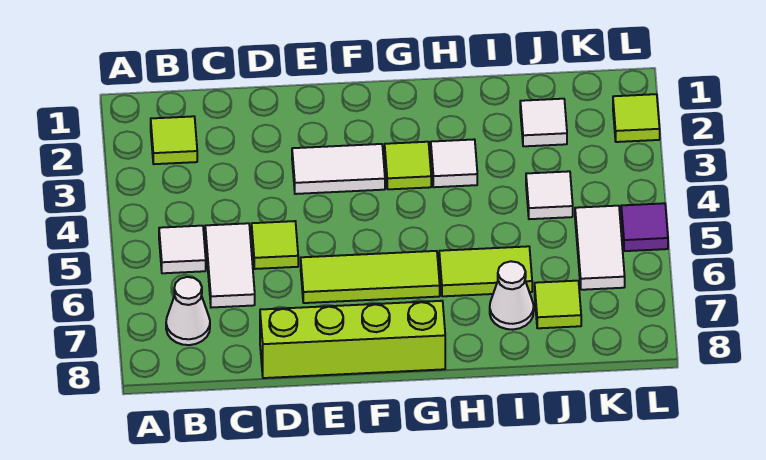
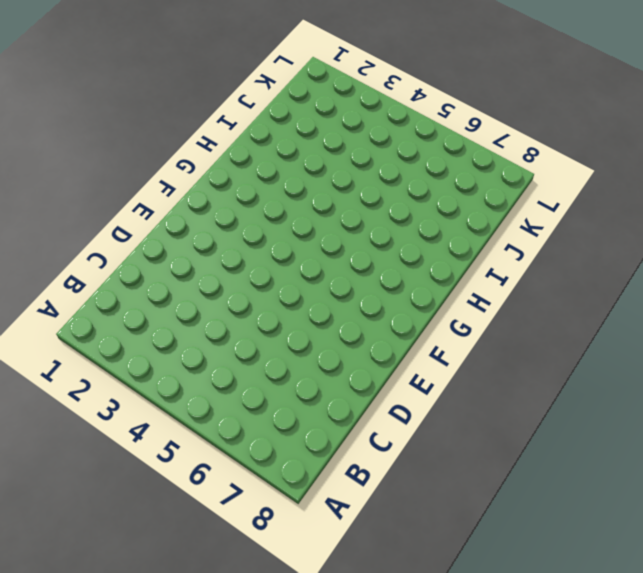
none -> lime 1x1 tile [151,116,197,164]
none -> white 1x1 tile [159,226,206,273]
none -> white 1x1 cone [166,277,210,345]

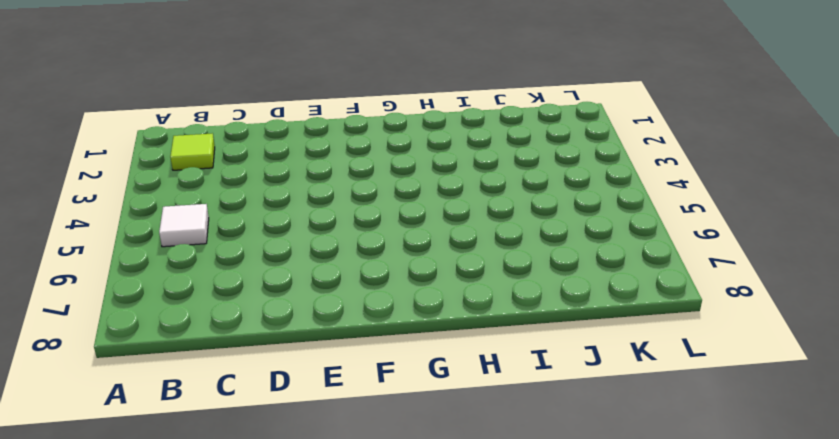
none -> white 1x1 cone [166,277,210,345]
none -> white 1x2 tile [205,223,255,308]
none -> lime 1x1 tile [252,221,298,269]

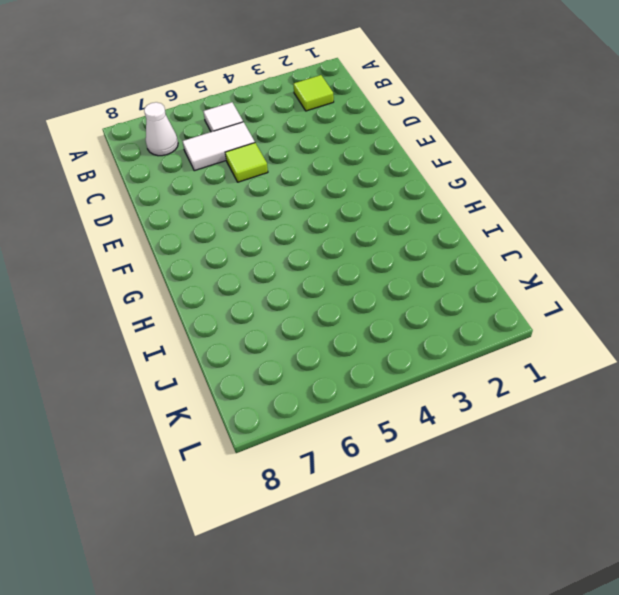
none -> lime 1x4 brick [260,301,445,378]
none -> white 1x2 tile [292,144,385,194]
none -> lime 1x3 tile [301,251,440,303]

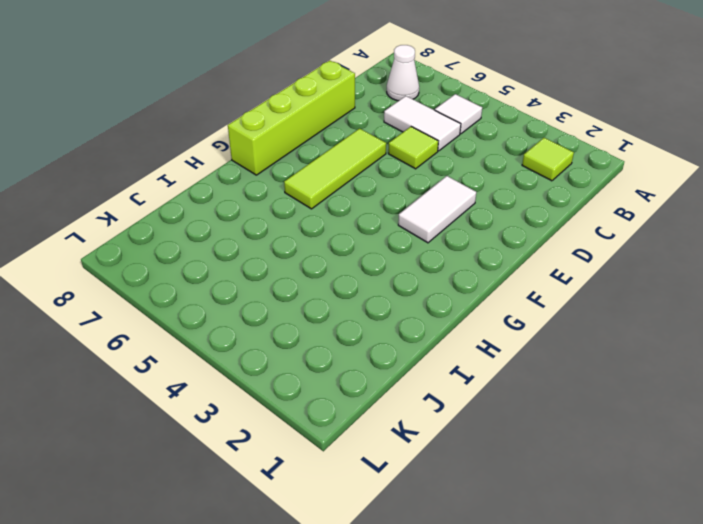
none -> lime 1x1 tile [385,142,431,189]
none -> white 1x1 tile [431,140,477,187]
none -> lime 1x2 tile [439,246,532,296]

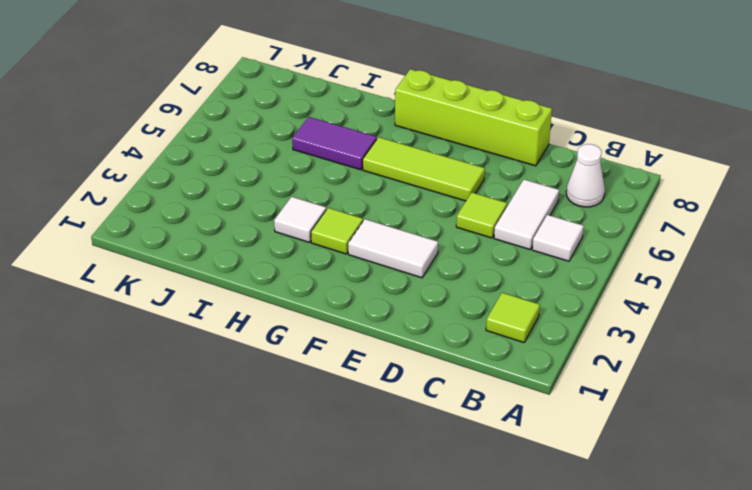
purple 1x2 tile [292,117,377,170] -> lime 1x2 tile [439,246,532,296]
none -> white 1x1 cone [490,261,534,330]
none -> white 1x1 tile [520,99,567,146]
none -> white 1x1 tile [526,171,573,219]

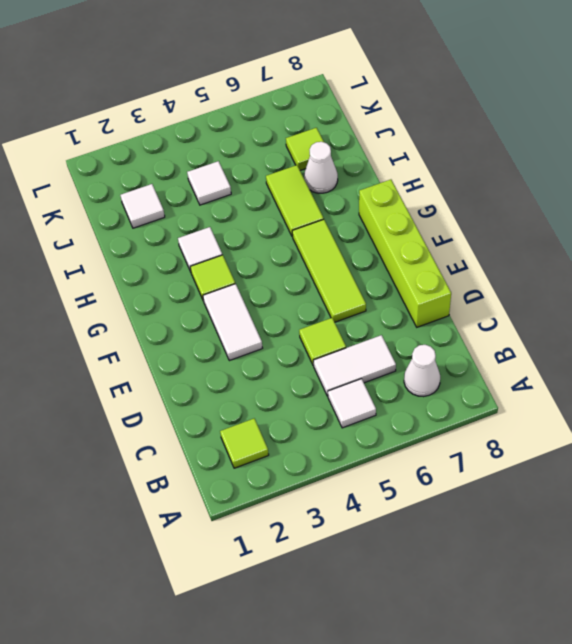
none -> white 1x2 tile [575,206,625,290]
none -> lime 1x1 tile [613,94,660,142]
none -> purple 1x1 tile [621,203,668,251]

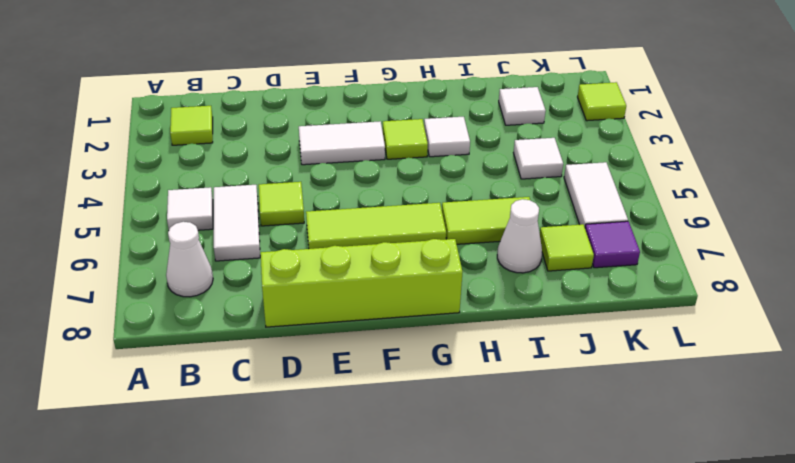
purple 1x1 tile [585,221,640,268] -> purple 1x1 tile moved to [621,203,668,251]

